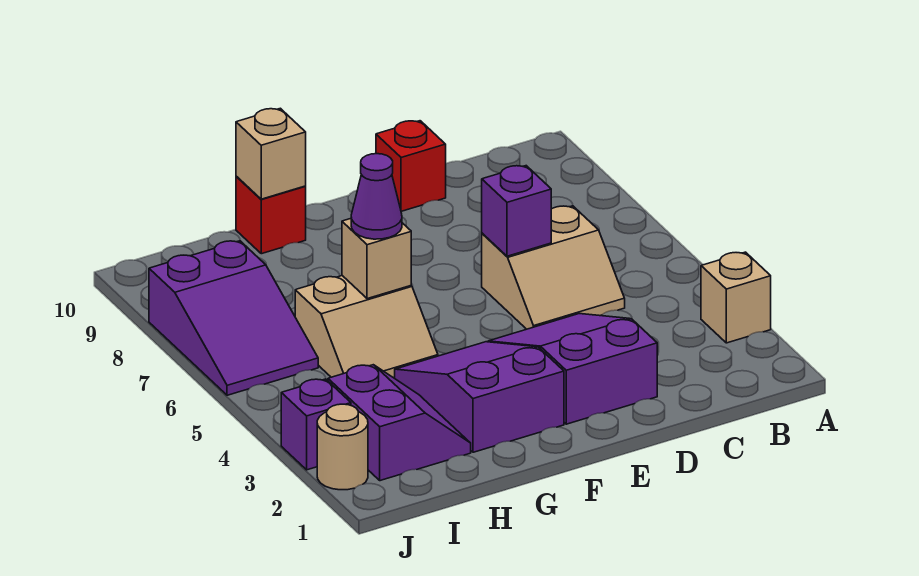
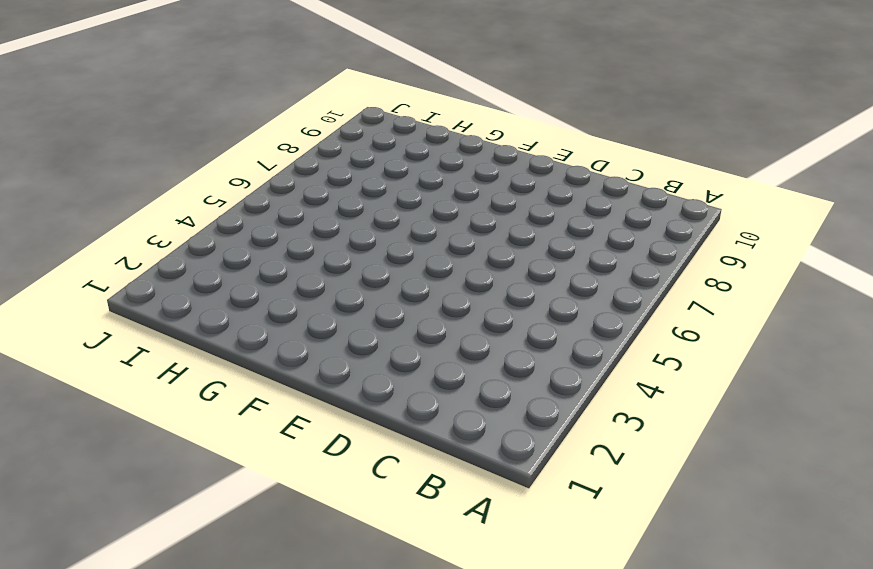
none -> tan 1x1 brick [701,252,771,343]
none -> tan 2x2 slope [482,206,625,329]
none -> purple 2x3 slope [488,314,657,424]

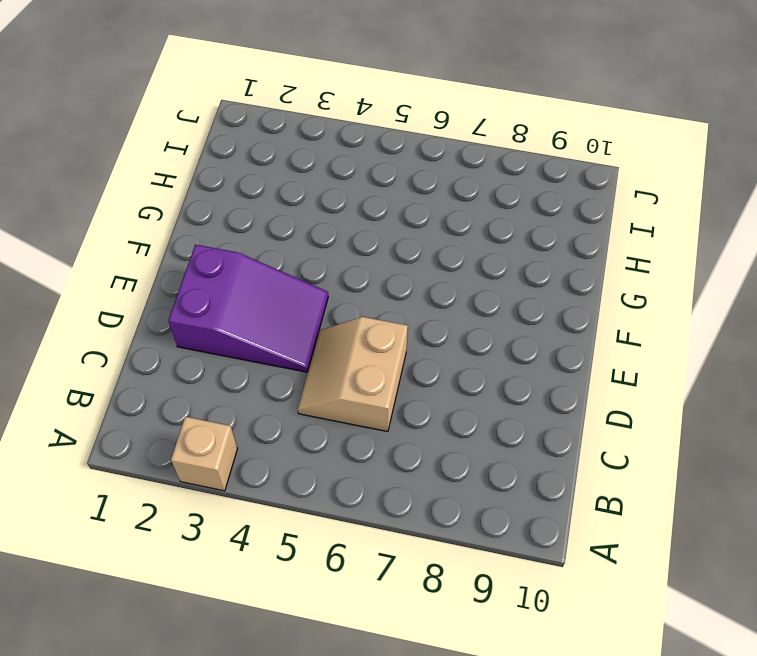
none -> red 1x1 brick [376,121,446,211]
none -> purple 2x3 slope [395,342,564,452]
none -> tan 2x2 slope [295,276,438,378]

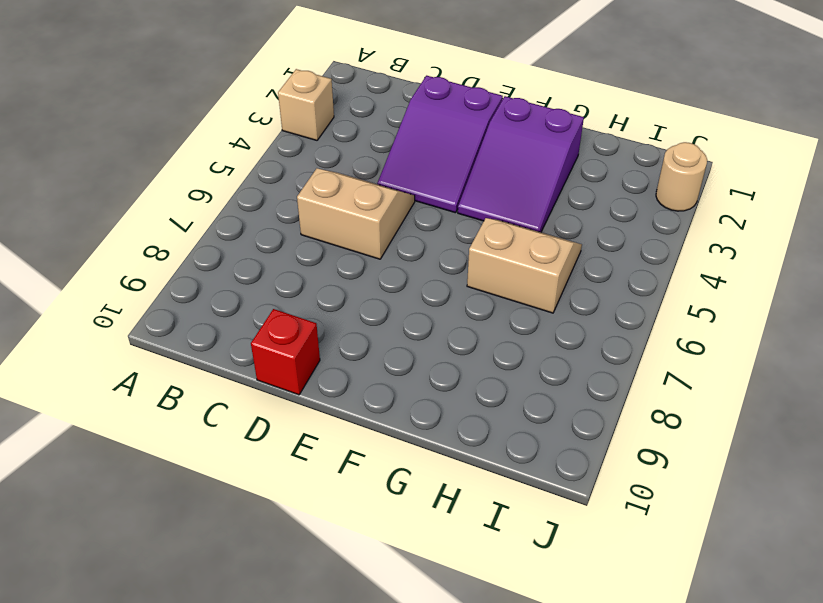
none -> red 1x1 brick [236,177,306,254]
none -> purple 2x2 slope [328,365,471,481]
none -> purple 2x3 slope [149,241,318,395]

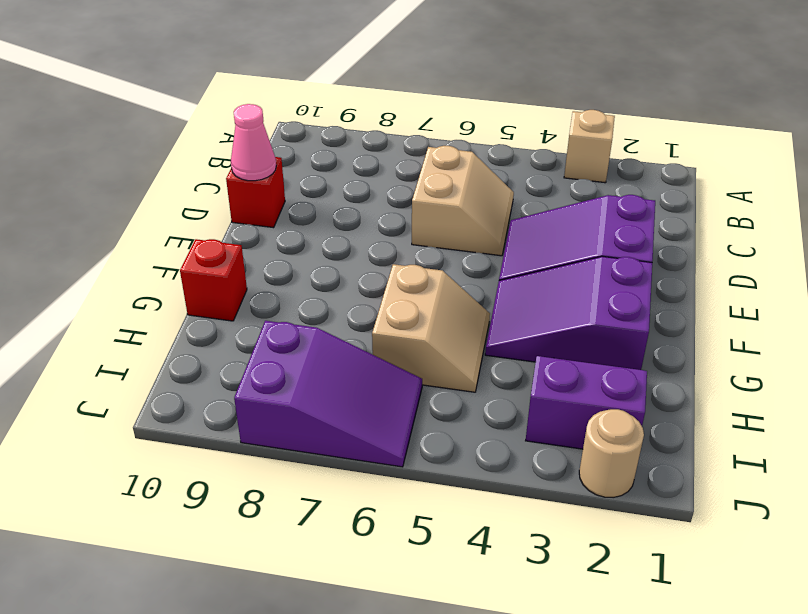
pink 1x1 cone [231,104,276,181] -> none
none -> purple 1x1 brick [281,379,351,470]
none -> purple 1x1 brick [482,166,551,256]
none -> tan 1x1 brick [342,219,411,299]

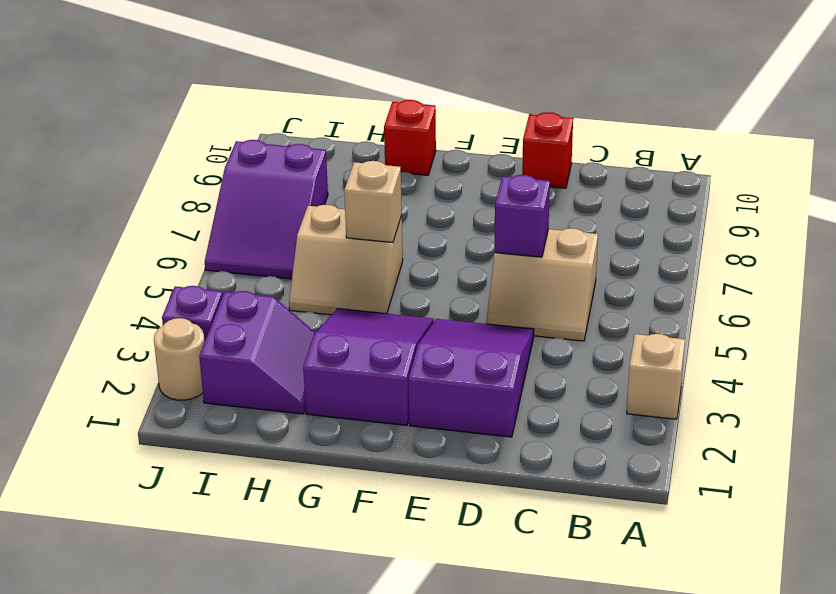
none -> tan 1x1 brick [236,108,306,199]
none -> purple 1x1 cone [351,154,402,239]

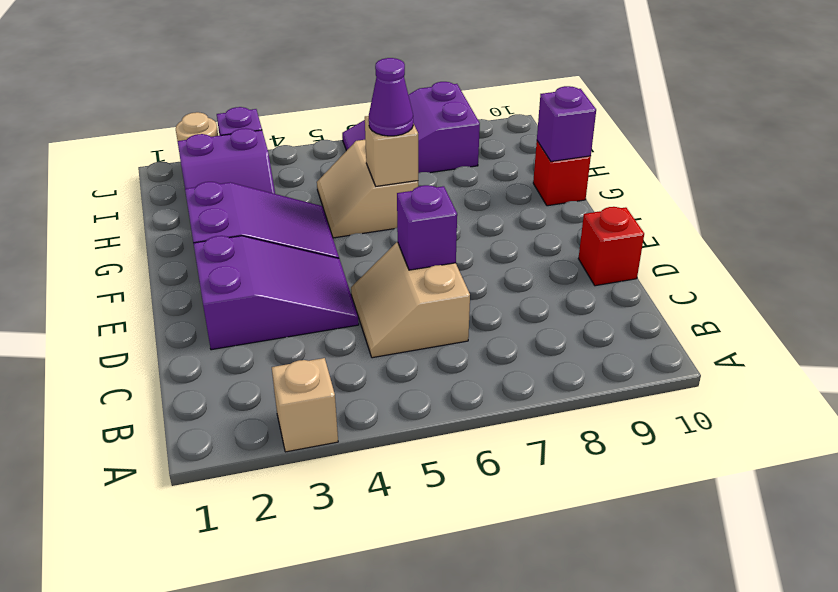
purple 1x1 brick [537,86,596,162] -> tan 1x1 brick [236,108,306,199]

